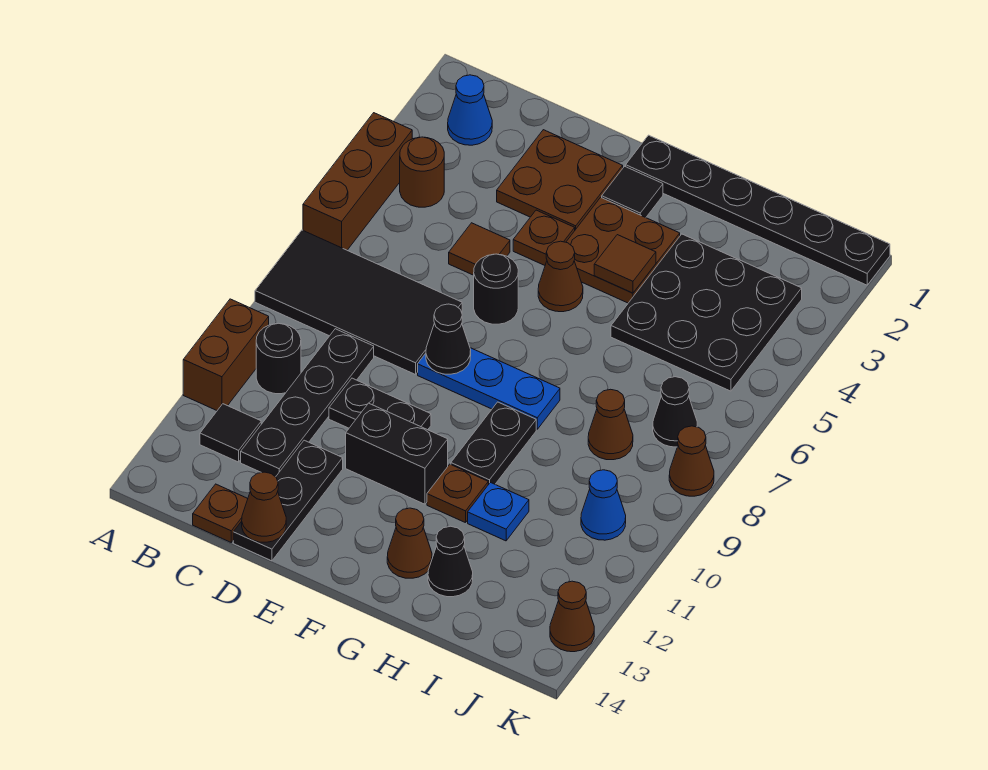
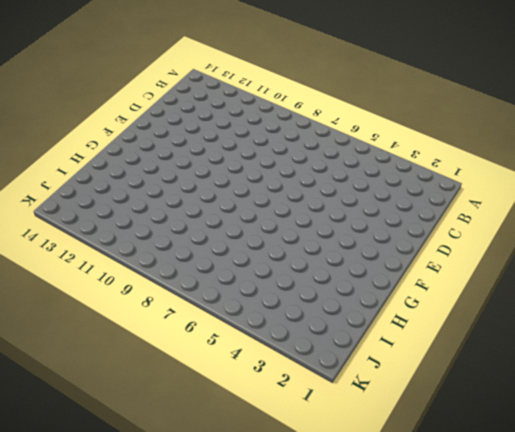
none -> brown 1x3 brick [303,113,412,250]
none -> black 2x4 tile [255,230,462,375]
none -> brown 1x2 brick [183,299,269,410]
none -> blue 1x1 cone [448,75,492,145]

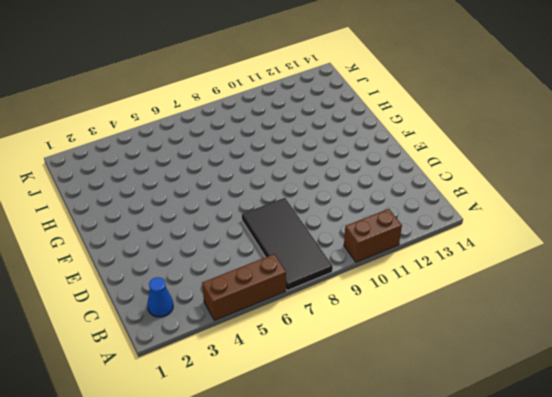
none -> brown 1x1 round brick [400,137,444,207]
none -> black 1x1 round brick [256,323,301,394]
none -> black 1x1 tile [200,404,261,462]
none -> black 1x4 plate [241,329,374,477]

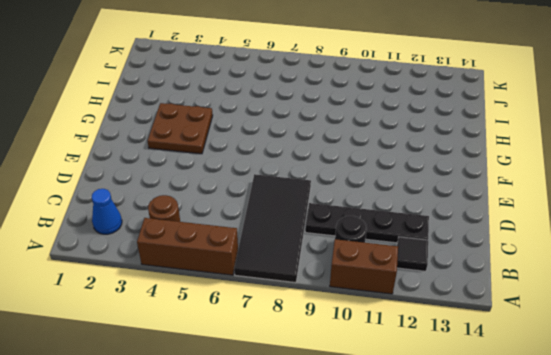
none -> brown 1x1 plate [193,484,248,542]
none -> brown 2x2 plate [497,130,623,230]
none -> brown 1x1 tile [449,223,510,275]
none -> black 1x2 plate [329,378,431,430]

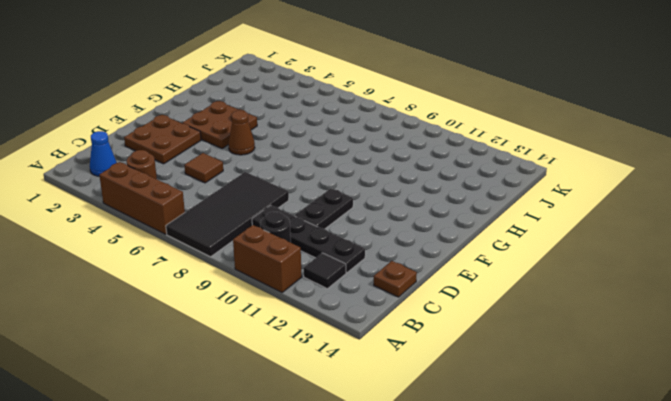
none -> black 1x3 plate [233,440,343,561]
none -> brown 1x1 plate [513,210,575,265]
none -> black 1x1 round brick [474,254,518,324]
none -> blue 1x3 plate [418,348,560,429]

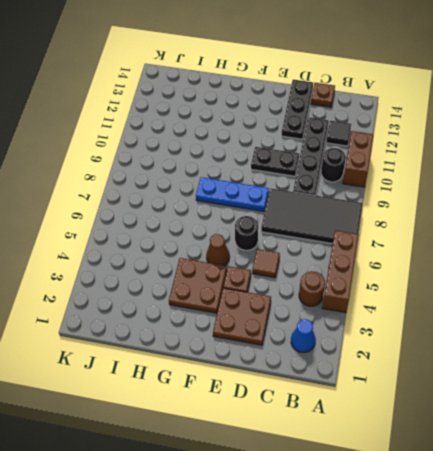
none -> black 1x2 brick [346,403,448,504]
none -> black 1x6 plate [626,135,890,285]
none -> black 1x1 tile [602,166,663,218]
none -> black 1x2 plate [451,402,536,485]

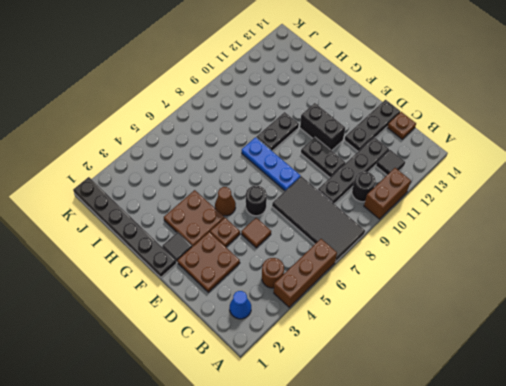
none -> brown 1x1 plate [427,464,488,523]
none -> brown 1x1 cone [387,508,432,578]
none -> black 3x3 plate [611,234,802,391]
none -> blue 1x1 plate [468,482,529,541]

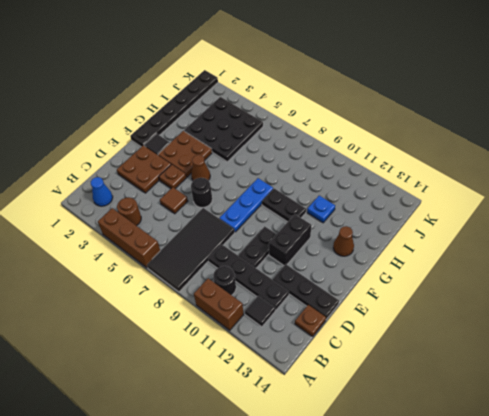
none -> brown 1x1 plate [427,464,488,523]
none -> black 1x1 cone [428,526,473,597]
none -> brown 1x1 cone [588,389,633,460]
none -> black 1x1 cone [653,377,697,447]

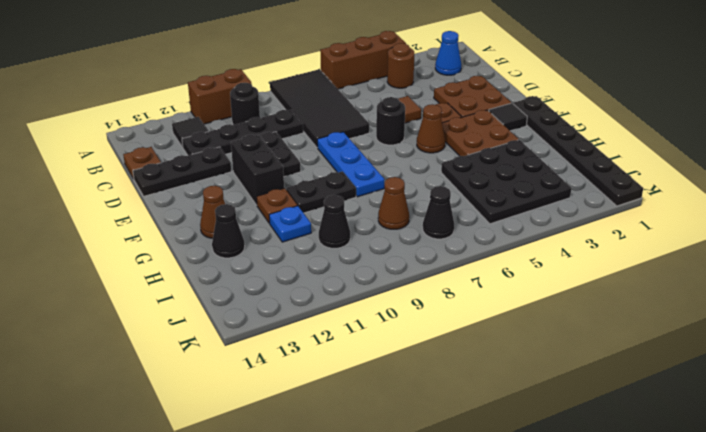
black 1x1 cone [319,195,350,248] -> black 1x1 cone moved to [426,304,471,374]
none -> blue 1x1 cone [581,470,626,540]
none -> brown 1x1 cone [669,426,714,496]
none -> brown 1x1 cone [550,581,594,652]
none -> brown 1x1 cone [242,472,286,542]

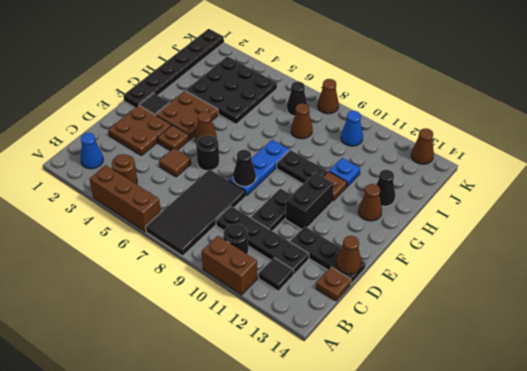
none -> brown 1x1 tile [594,235,656,293]

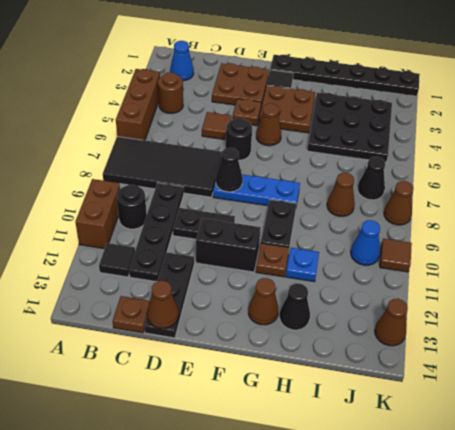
brown 1x1 tile [380,239,412,272] -> brown 1x1 tile moved to [594,235,656,293]

